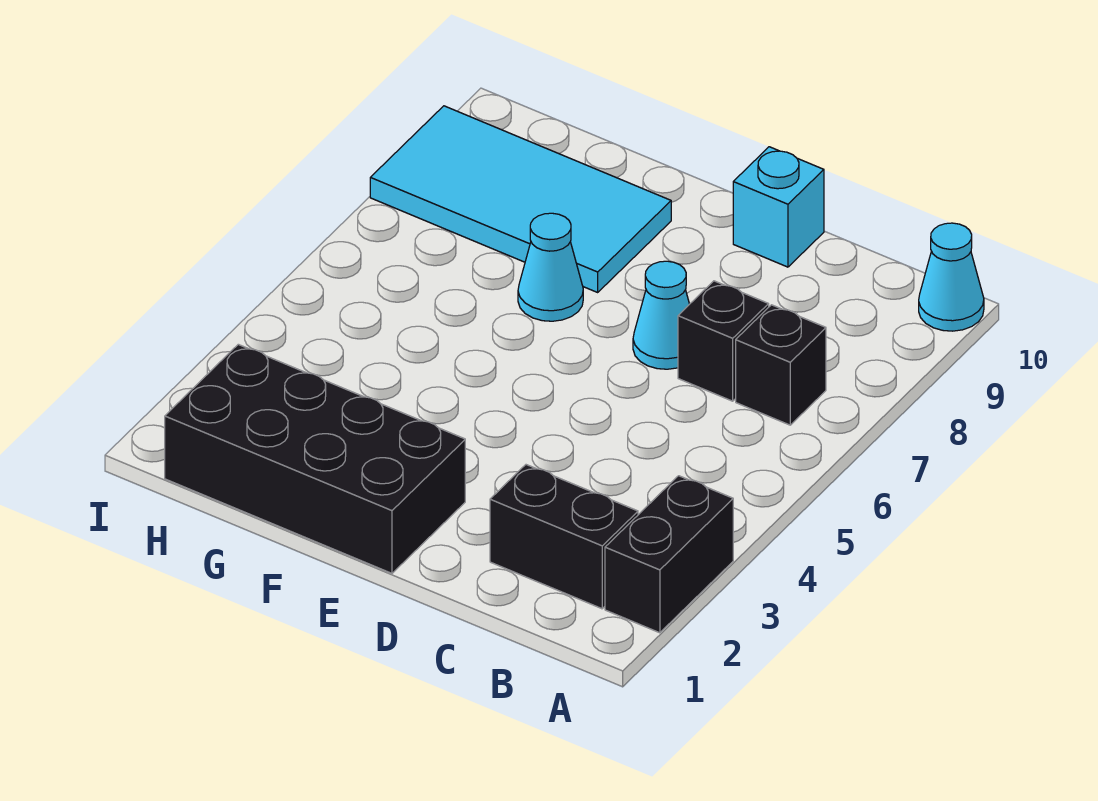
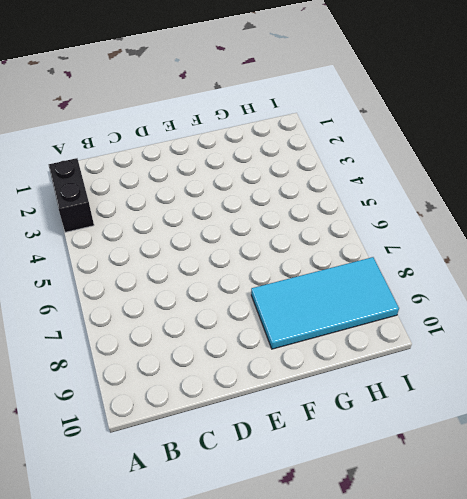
none -> cyan 1x1 cone [919,223,984,331]
none -> black 1x2 brick [490,465,638,609]

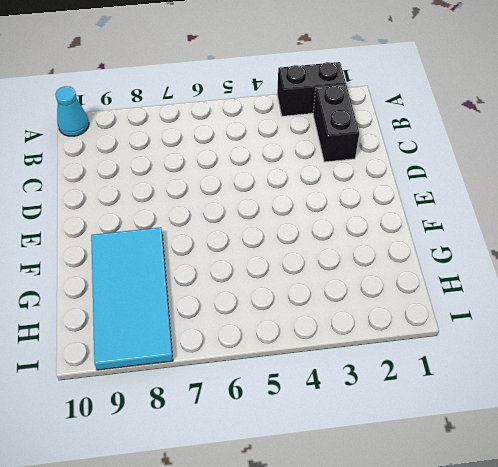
none -> black 1x1 brick [736,305,826,425]
none -> black 1x1 brick [678,281,769,401]

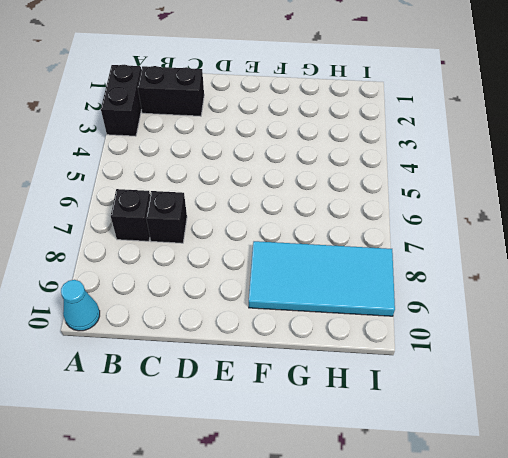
none -> cyan 1x1 cone [633,261,689,369]
none -> cyan 1x1 brick [733,147,824,267]

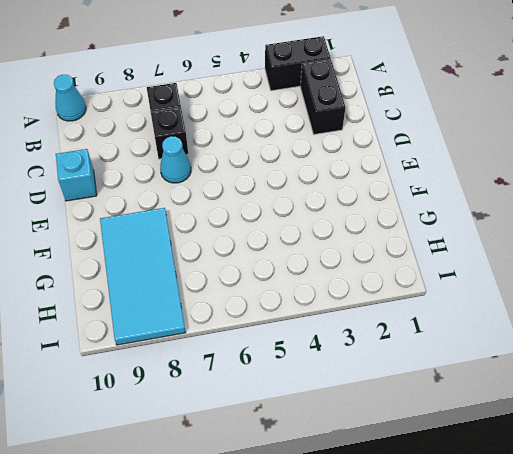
none -> black 2x4 brick [165,344,465,573]
none -> cyan 1x1 cone [518,213,583,321]

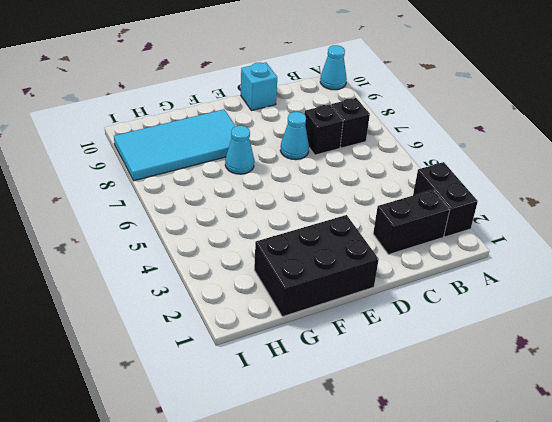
black 2x3 brick [254,215,379,317] -> black 2x4 brick [165,344,465,573]

